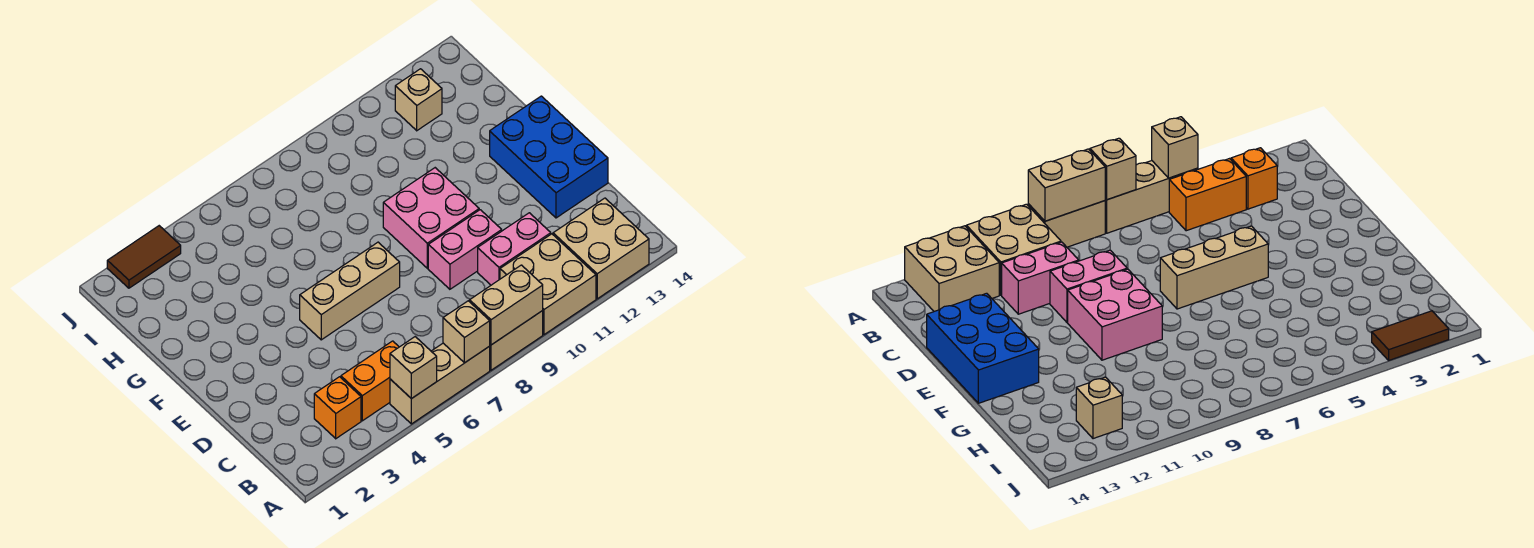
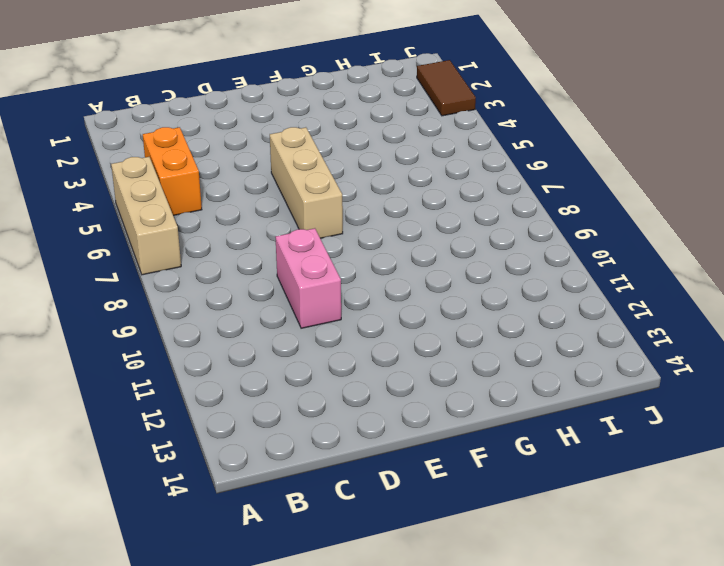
none -> tan 1x2 brick [490,311,543,370]
none -> tan 2x2 brick [500,234,596,335]
none -> tan 2x2 brick [553,198,649,299]

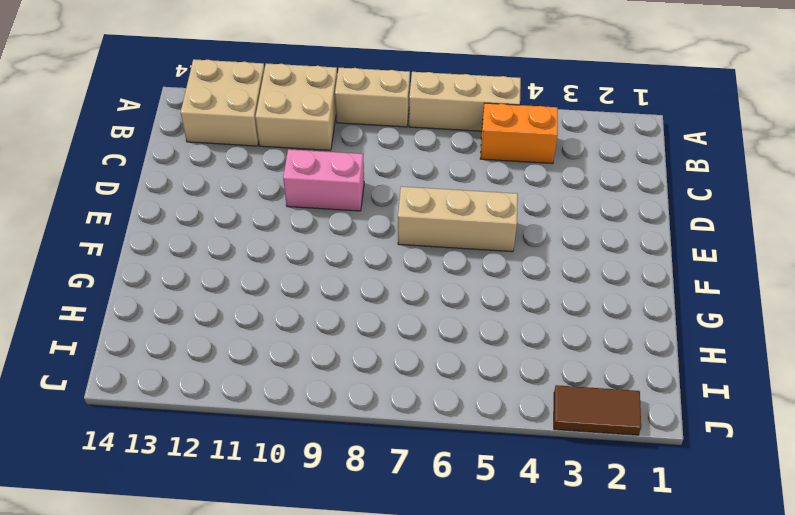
none -> orange 1x1 brick [314,377,361,439]
none -> pink 1x2 brick [478,213,551,285]
none -> blue 2x3 brick [490,96,608,218]

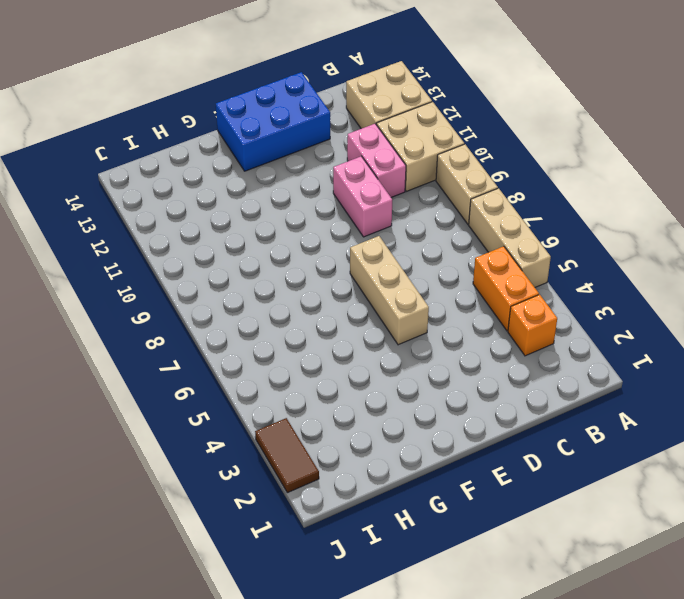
none -> pink 2x2 brick [383,168,479,268]
none -> tan 1x1 brick [395,69,442,131]
none -> tan 1x1 brick [390,337,437,399]

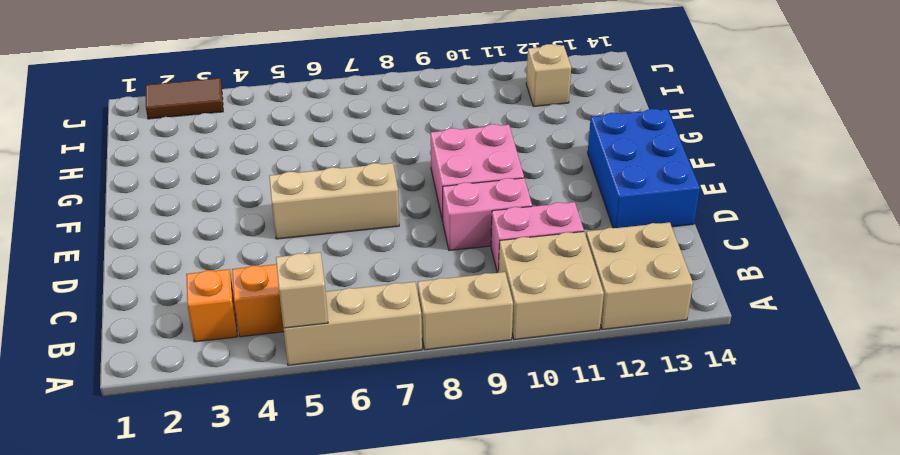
none -> tan 1x1 brick [443,301,490,363]
none -> tan 1x2 brick [470,265,543,345]

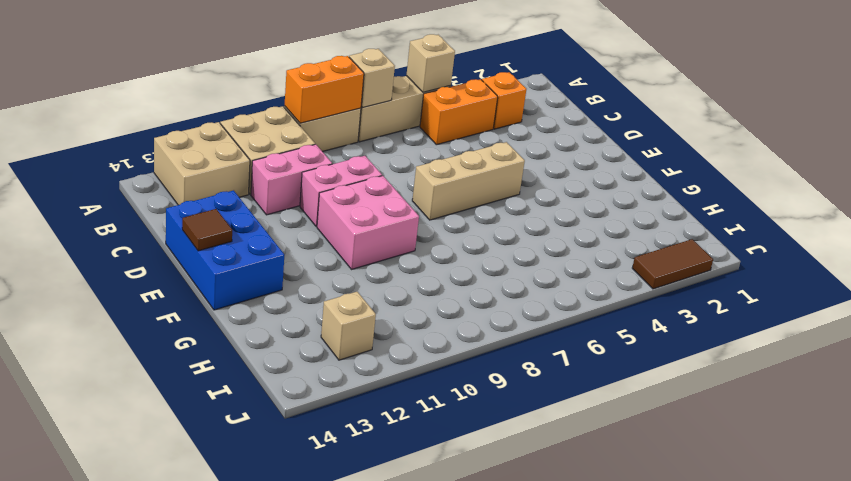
orange 1x2 brick [285,56,364,123] -> tan 1x2 brick [470,265,543,345]
brown 1x1 tile [182,209,232,251] -> none

